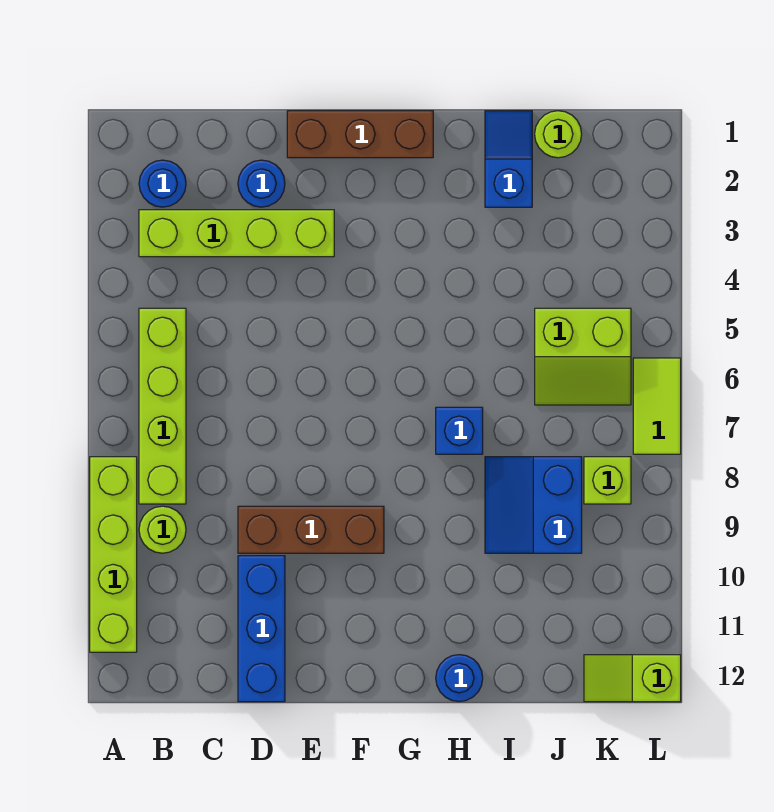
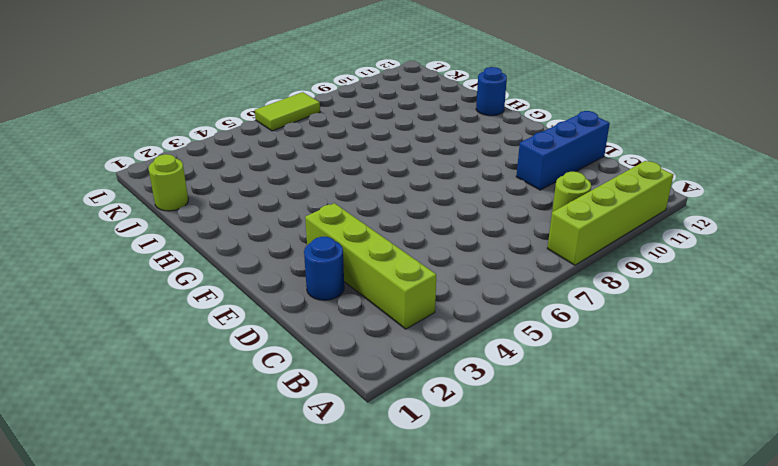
none -> blue 1x1 round brick [139,160,186,207]
none -> lime 1x4 brick [139,308,186,504]
none -> brown 1x3 brick [238,506,384,553]

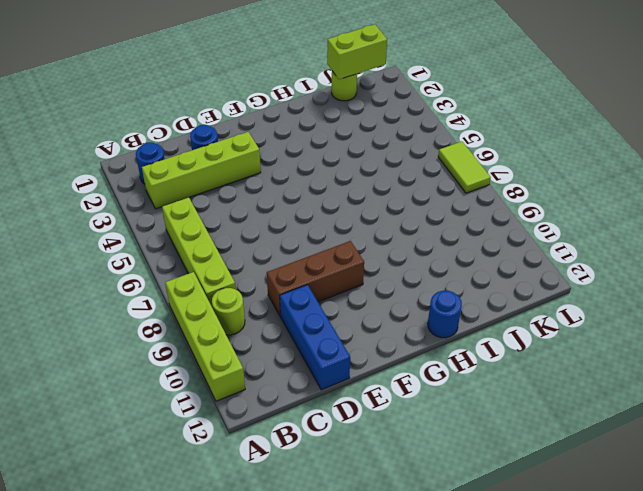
lime 1x2 brick [327,24,387,79] -> none
none -> brown 1x3 brick [287,111,433,158]
none -> blue 1x1 brick [436,407,483,454]
none -> blue 1x2 slope [485,111,532,207]

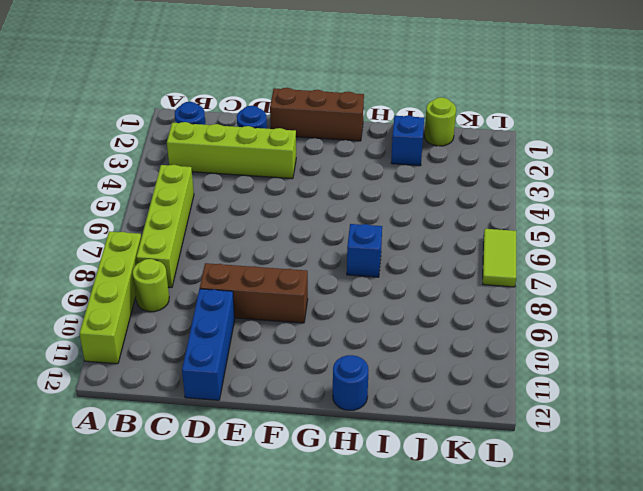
none -> blue 2x2 slope [485,457,582,553]
none -> lime 2x2 slope [535,308,631,405]
none -> lime 1x1 brick [584,457,631,504]

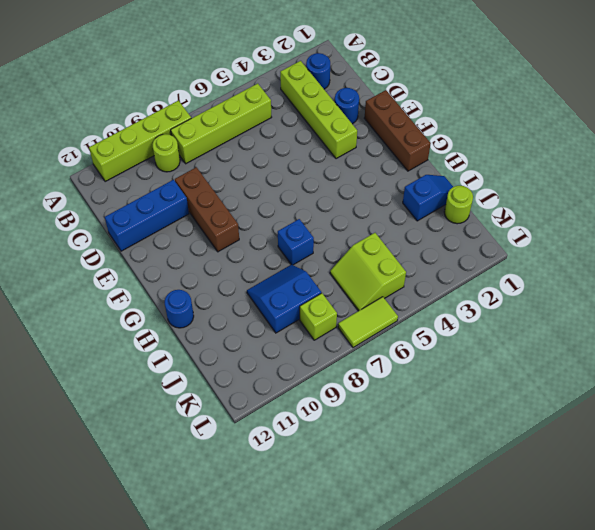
none -> lime 1x2 slope [584,655,681,702]

